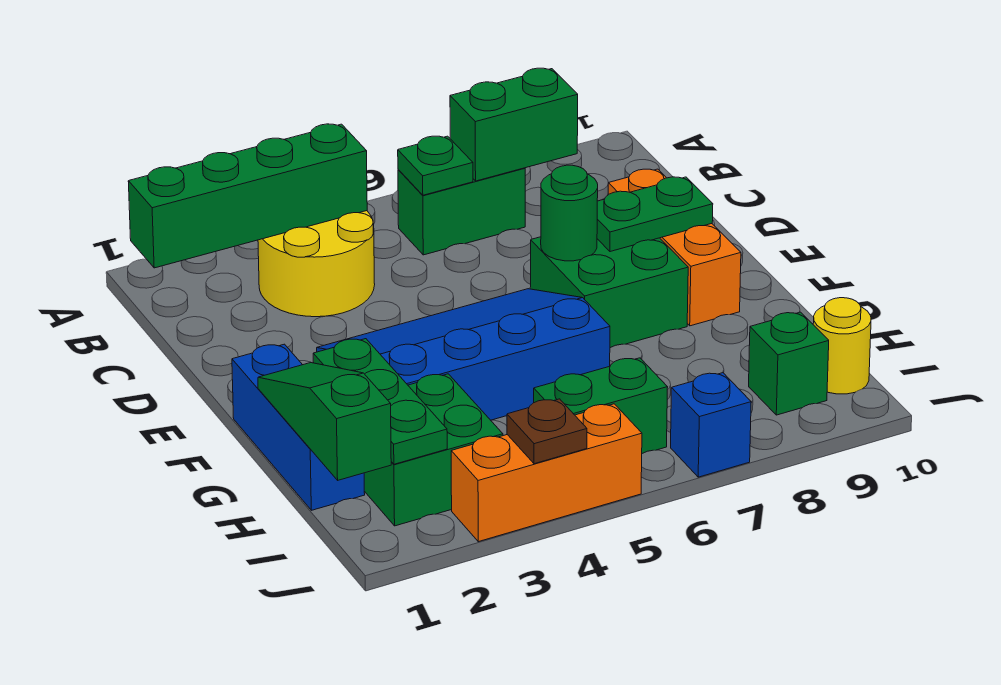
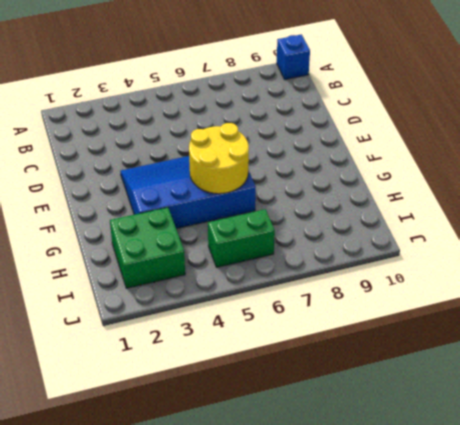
blue 1x1 brick [277,34,310,79] -> blue 1x1 brick moved to [671,373,751,477]
yellow 2x2 round brick [189,123,249,194] -> yellow 2x2 round brick moved to [258,211,375,317]
none -> green 1x2 brick [398,168,525,255]
none -> orange 1x3 brick [608,169,741,326]
none -> green 2x2 brick [530,237,688,348]

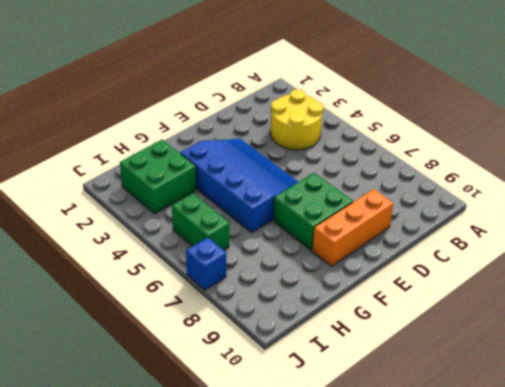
none -> green 1x2 brick [398,168,525,255]
none -> blue 1x3 brick [232,344,365,510]
none -> green 1x1 brick [749,312,829,415]

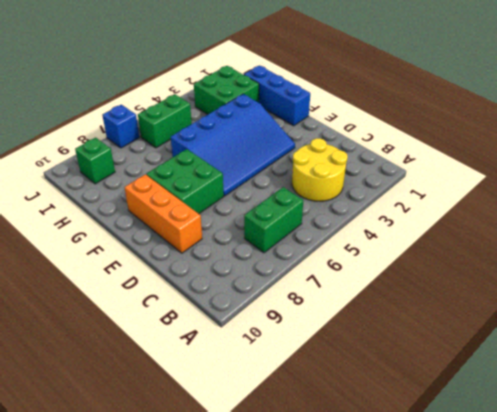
none -> yellow 1x1 round brick [813,298,871,394]
none -> orange 1x3 brick [451,404,642,542]
none -> green 1x4 brick [128,124,367,268]

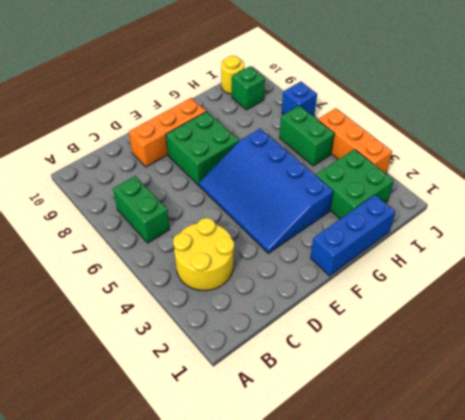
none -> green 1x4 brick [128,124,367,268]
none -> green 1x1 plate [398,136,473,195]
none -> green 1x2 brick [450,68,578,181]

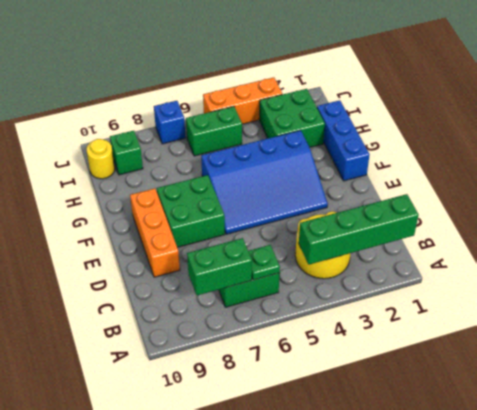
none -> green 1x1 round brick [541,165,598,261]
none -> green 1x2 plate [597,177,713,252]
none -> green 1x3 slope [258,363,391,480]

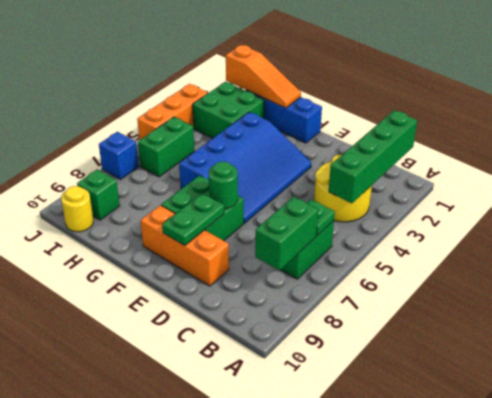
orange 1x3 slope [226,45,301,108] -> green 1x3 slope [258,363,391,480]
none -> green 1x3 plate [313,339,447,464]
none -> brown 1x1 plate [507,399,587,464]

